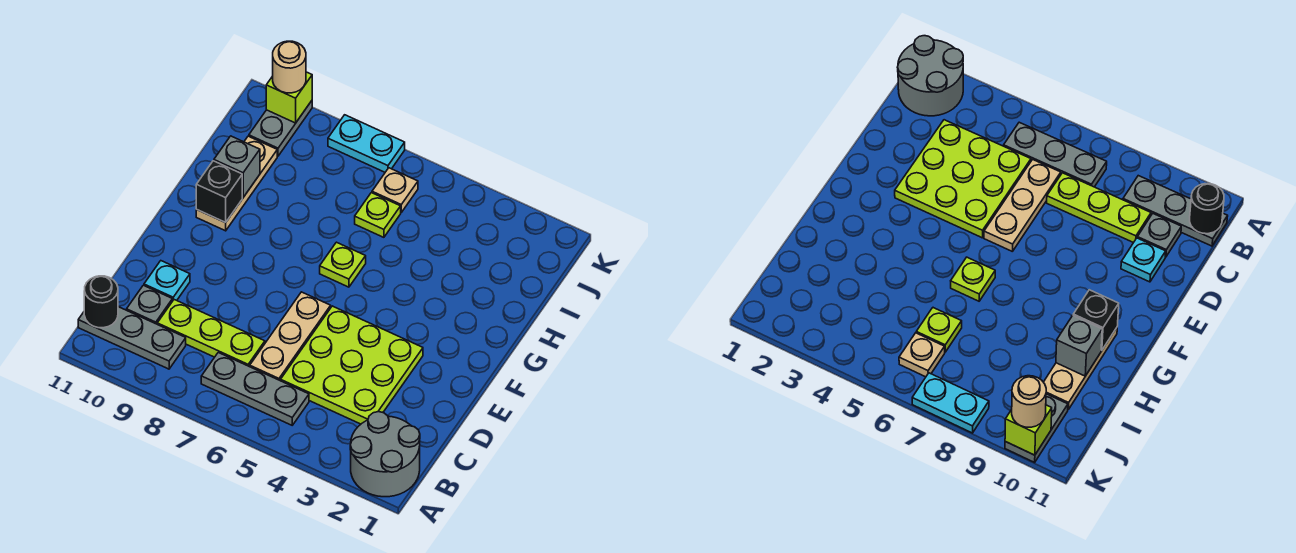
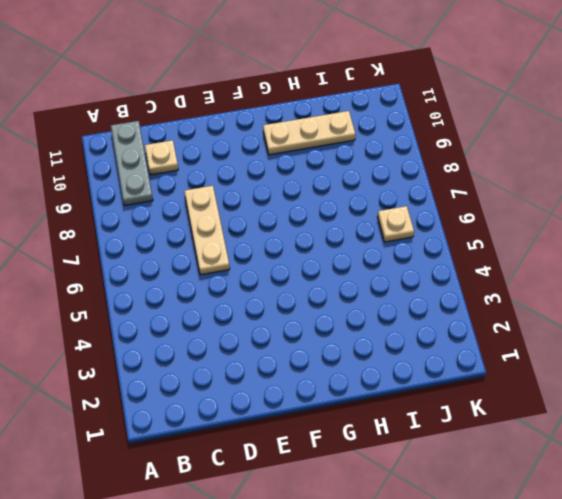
tan 1x1 plate [145,140,178,175] -> grey 1x1 plate [127,285,172,324]
tan 1x3 plate [184,186,230,275] -> tan 1x3 plate turned to [250,292,331,381]
none -> grey 2x2 round brick [350,412,420,497]
none -> grey 1x3 plate [201,353,309,425]
none -> lime 3x3 plate [281,306,423,424]

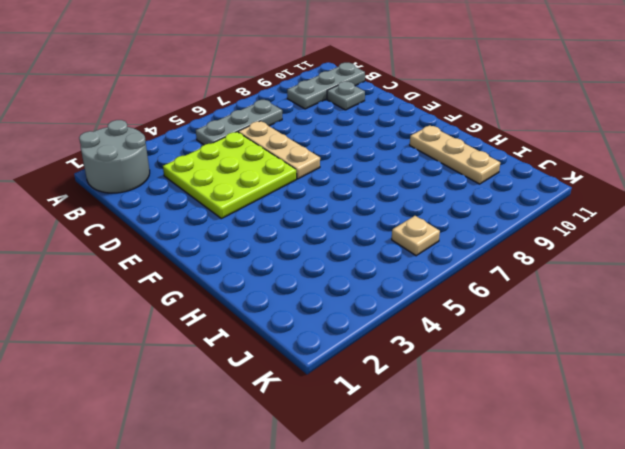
none -> lime 1x3 plate [157,300,265,367]
none -> cyan 1x1 plate [144,261,190,301]
none -> lime 1x1 plate [320,242,366,287]

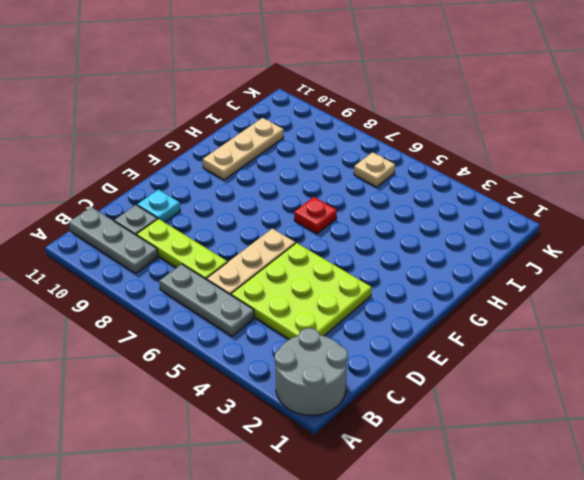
red 1x1 plate [294,197,337,234] -> lime 1x1 plate [320,242,366,287]
none -> lime 1x1 plate [355,193,401,237]
none -> grey 1x2 plate [249,101,312,156]
none -> cyan 1x2 plate [328,115,405,172]

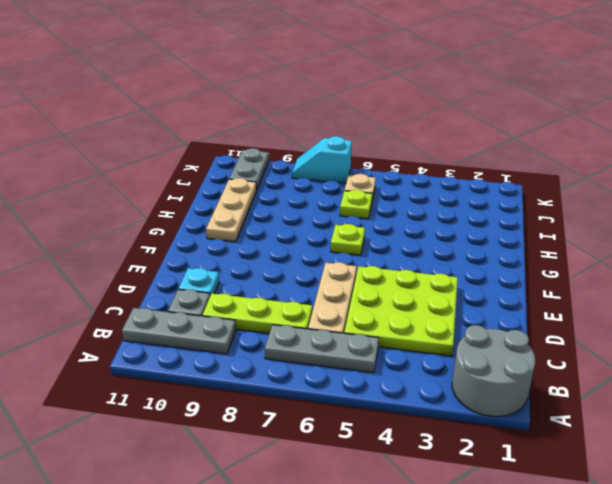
cyan 1x2 slope [292,136,352,183] -> cyan 1x2 plate [328,115,405,172]
none -> black 1x1 round brick [84,276,118,328]
none -> black 1x1 brick [196,161,242,222]
none -> grey 1x1 brick [214,136,260,197]

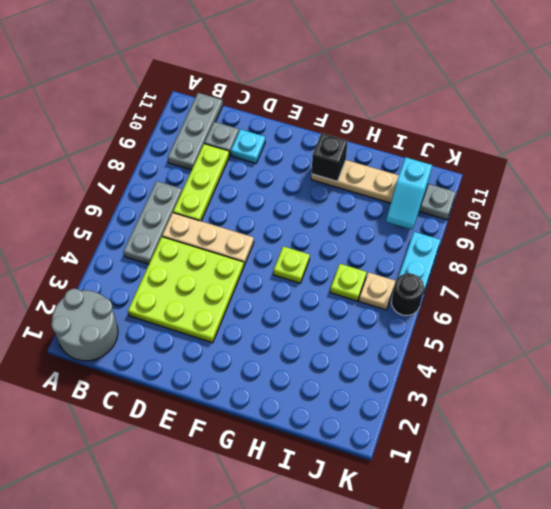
cyan 1x2 slope [386,157,432,230] -> none
black 1x1 round brick [391,273,424,316] -> black 1x1 round brick moved to [84,276,118,328]
none -> grey 1x1 brick [214,136,260,197]
none -> lime 1x1 brick [266,72,312,123]
none -> tan 1x1 round brick [273,41,306,93]

